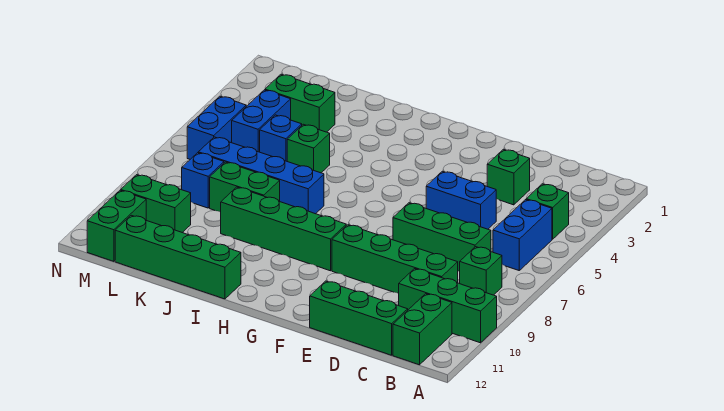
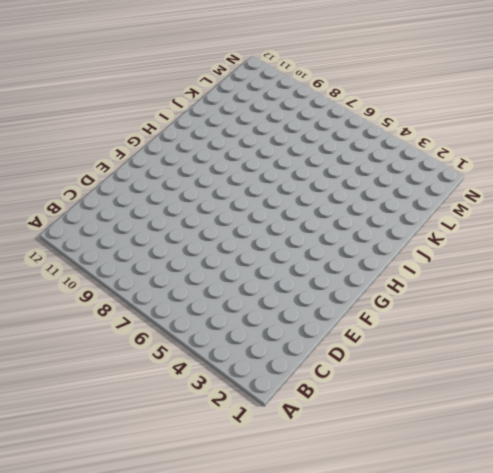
none -> green 1x3 brick [399,269,497,343]
none -> green 1x1 brick [526,184,569,239]
none -> blue 1x2 brick [493,200,552,270]

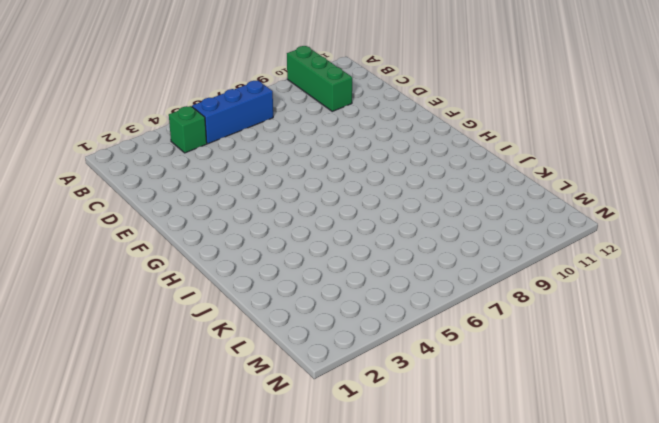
blue 1x3 brick [192,81,273,144] -> blue 1x2 brick [493,200,552,270]
none -> green 1x1 brick [460,247,502,295]
none -> green 1x2 brick [393,294,452,365]
none -> green 1x3 brick [393,203,491,272]

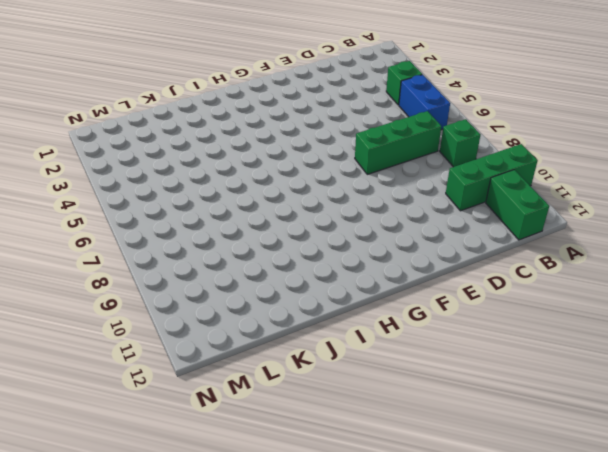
none -> green 1x4 brick [332,225,458,294]
none -> green 1x3 brick [310,281,408,355]
none -> green 1x1 brick [487,149,530,205]

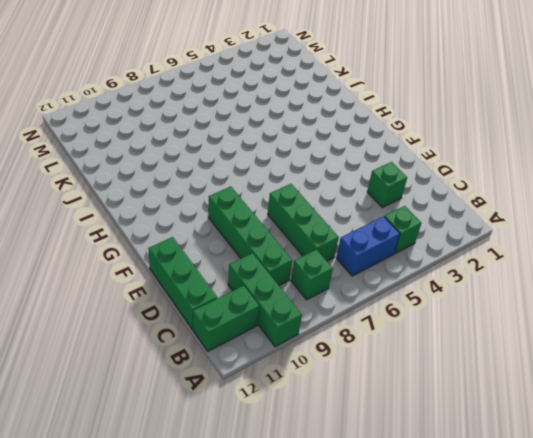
none -> blue 1x2 brick [426,171,496,229]
none -> green 1x4 brick [221,187,346,271]
none -> blue 1x4 brick [198,137,324,214]

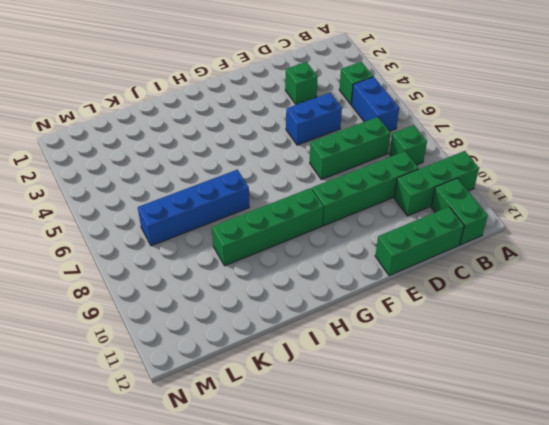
none -> green 1x4 brick [115,215,241,299]
none -> green 1x1 brick [287,124,330,173]
none -> green 1x2 brick [210,162,280,212]

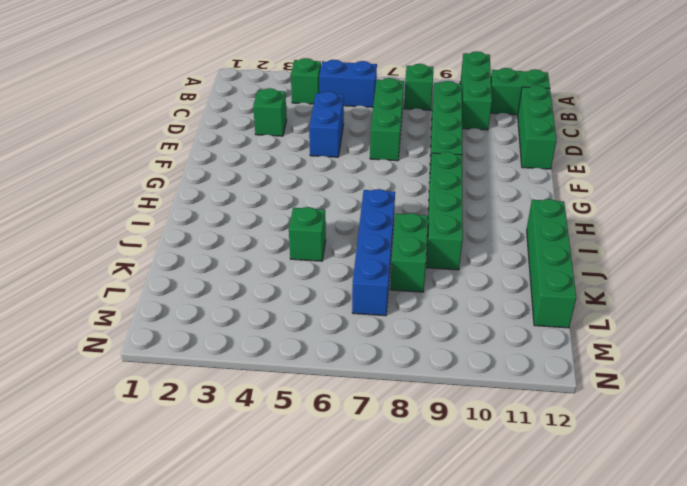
none -> green 1x2 brick [265,74,335,132]
none -> blue 1x1 brick [260,115,302,161]
none -> blue 1x2 brick [232,90,291,152]

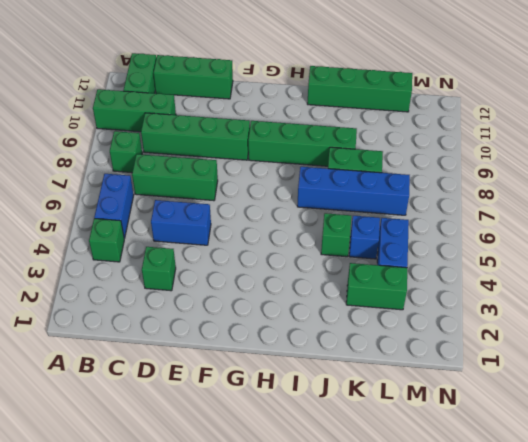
none -> blue 1x1 brick [182,153,224,208]
none -> green 1x2 brick [121,175,191,233]
none -> blue 1x2 brick [187,96,246,159]

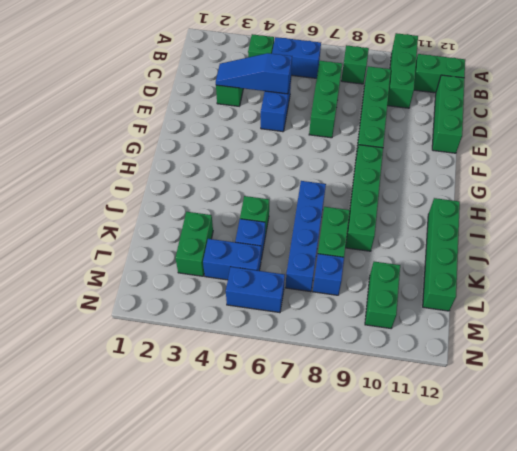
blue 1x3 slope [216,53,292,94] -> none
none -> green 1x2 brick [87,190,146,261]

